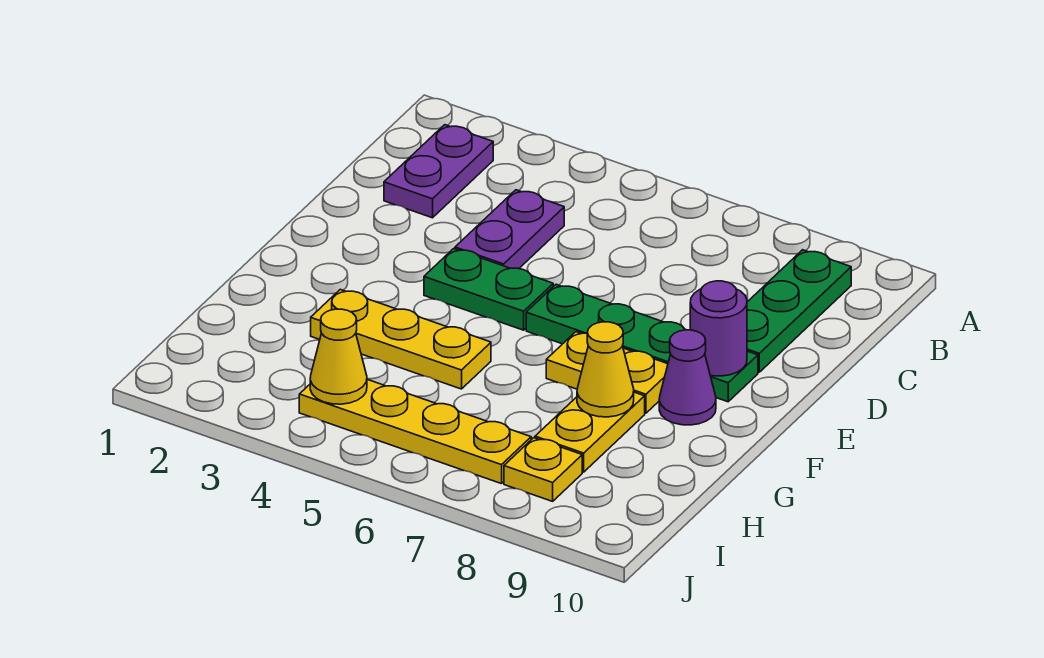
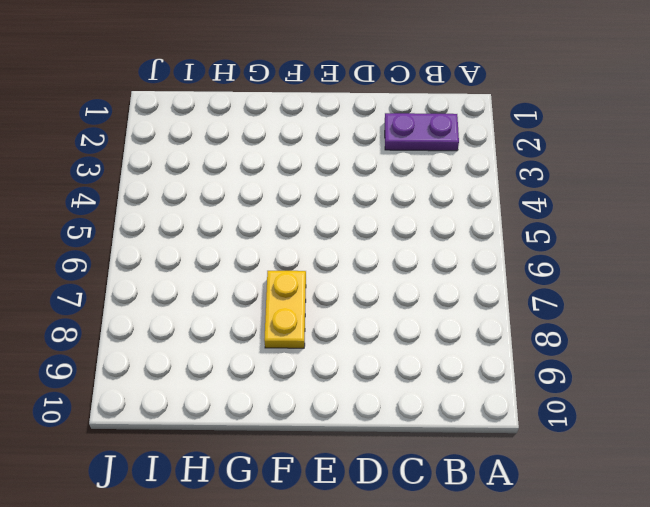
none -> green 1x3 plate [747,250,851,372]
none -> purple 1x2 plate [455,190,564,269]
none -> green 1x2 plate [424,249,553,330]

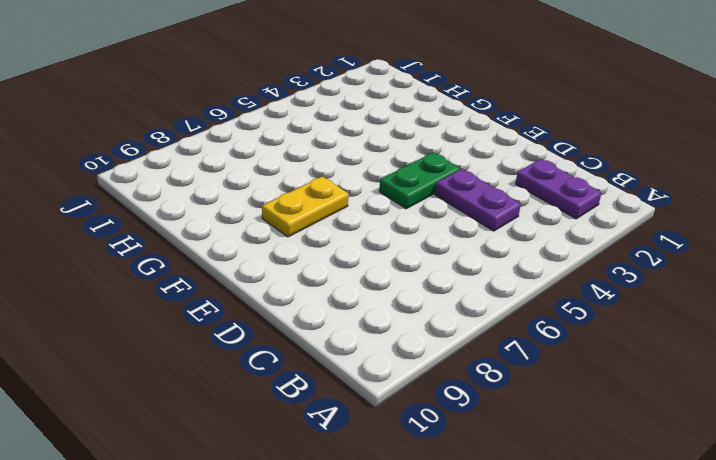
none -> green 1x3 plate [747,250,851,372]
none -> green 1x4 plate [526,284,758,402]
none -> purple 1x1 cone [659,330,716,425]

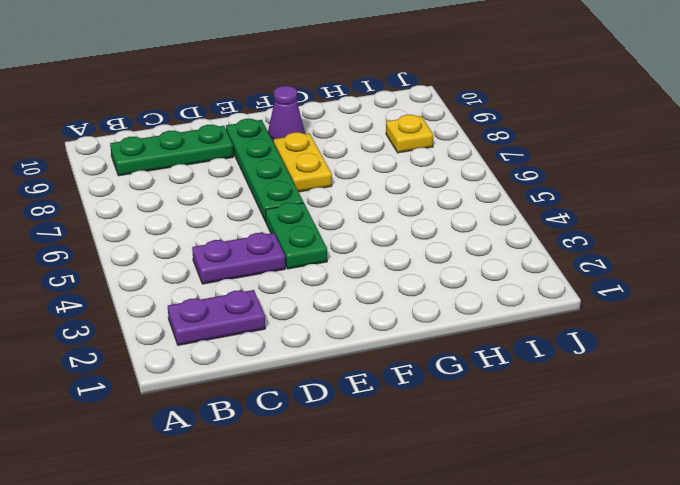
none -> yellow 1x3 plate [311,289,491,389]
none -> yellow 1x2 plate [535,392,645,472]
none -> yellow 1x4 plate [299,379,531,484]

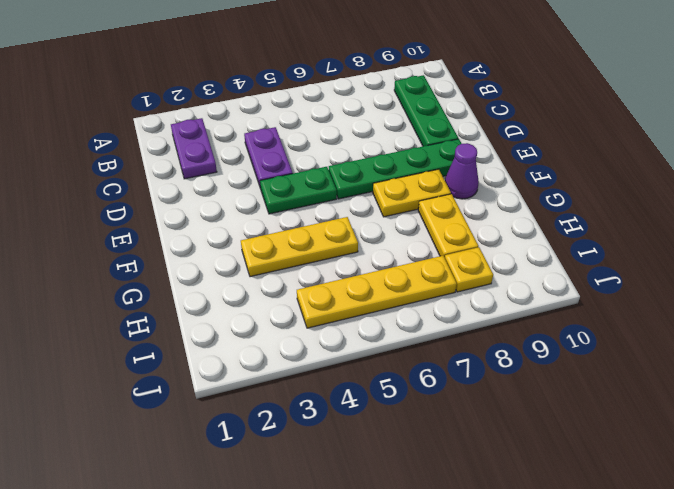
none -> purple 1x1 round brick [690,281,747,376]
none -> yellow 1x1 cone [577,322,634,417]
none -> yellow 1x1 cone [310,309,367,404]

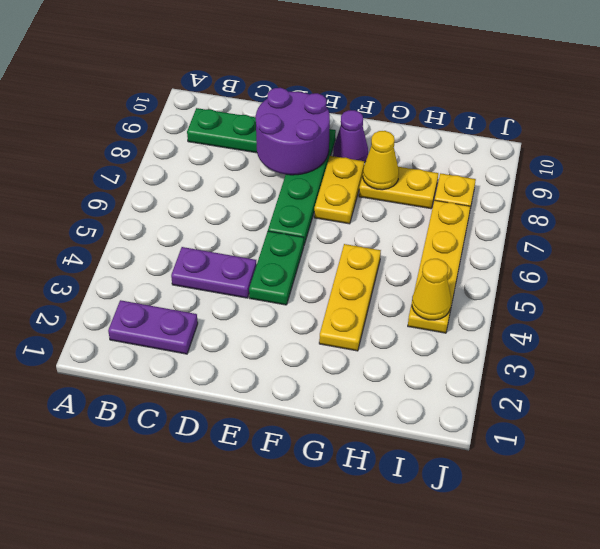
purple 2x2 round brick [256,88,330,175] -> purple 1x1 round brick [690,281,747,376]

